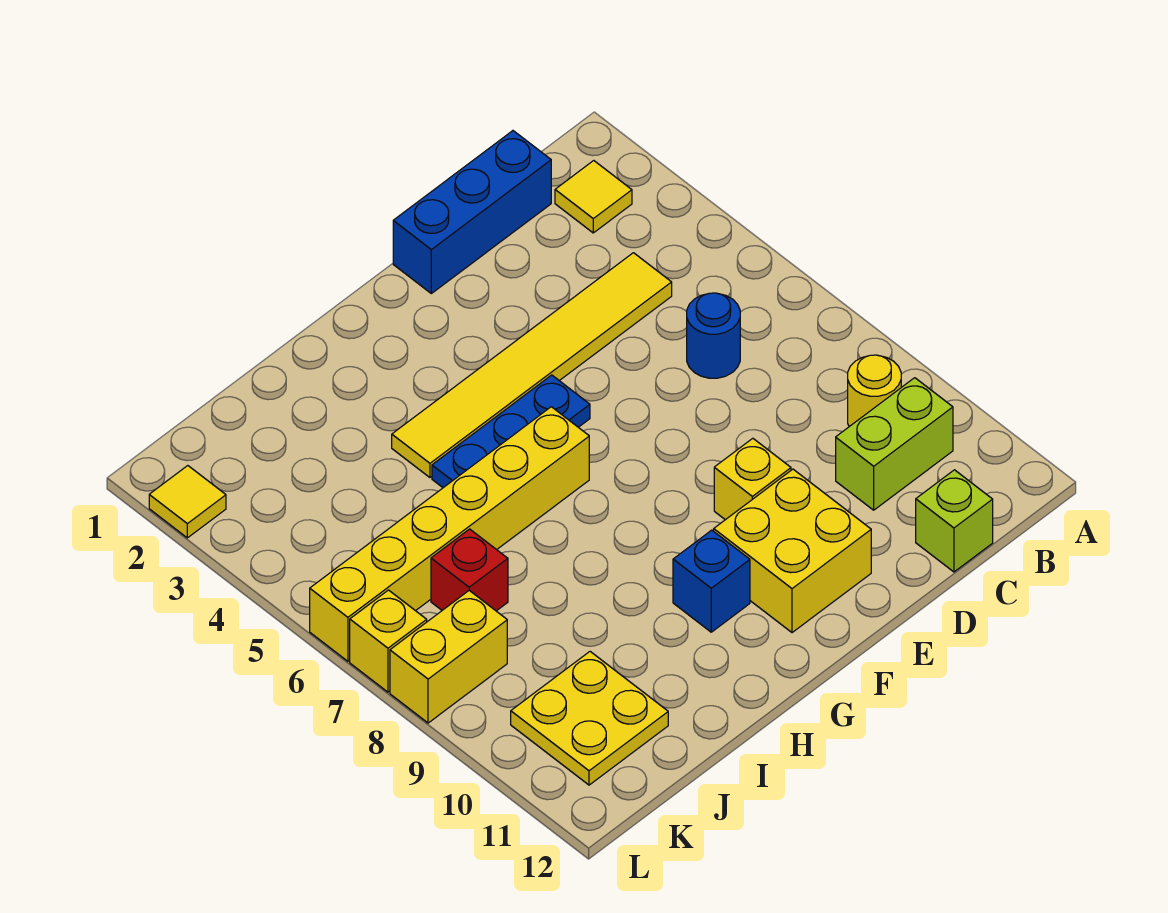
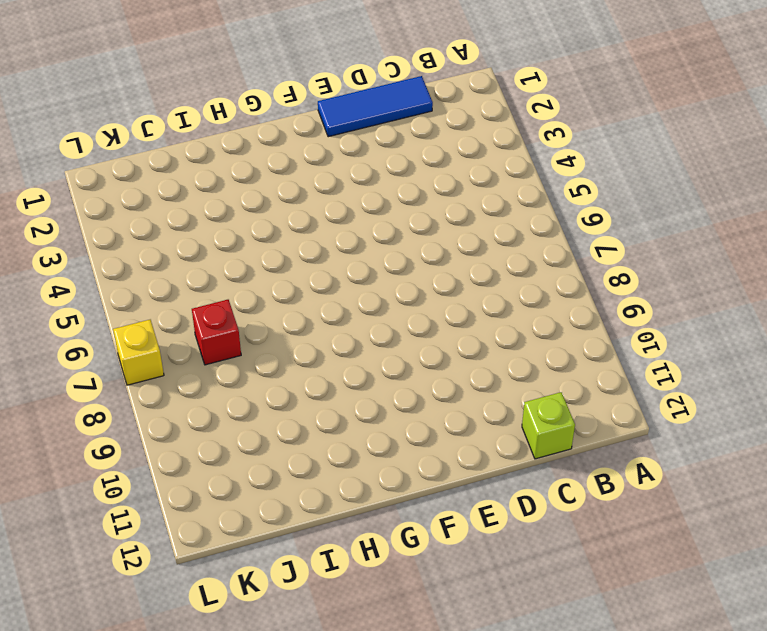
blue 1x3 tile [318,76,433,137] -> blue 1x3 brick [393,131,551,293]
none -> yellow 1x1 tile [555,161,632,233]
none -> yellow 1x1 round brick [848,355,901,427]
none -> lime 1x2 brick [836,378,953,510]

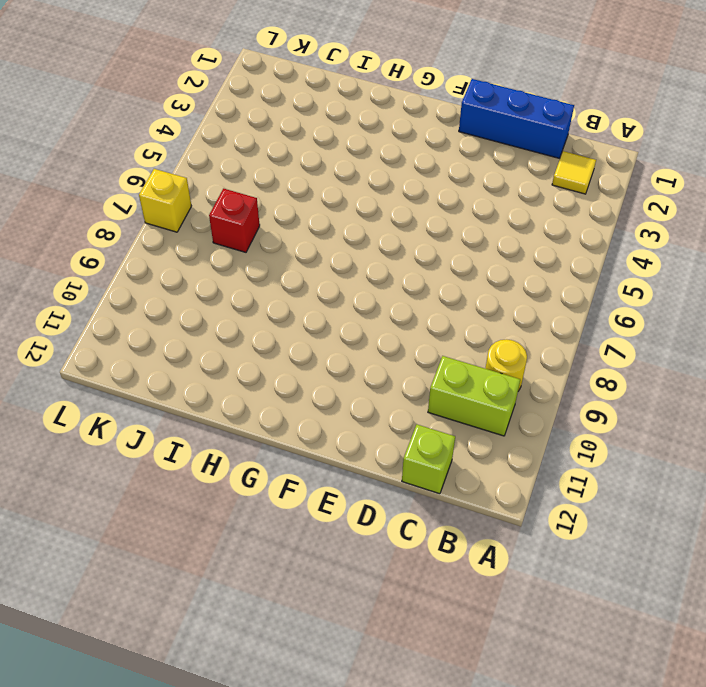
none -> yellow 1x6 tile [392,253,672,477]
none -> blue 1x1 round brick [687,293,740,378]
none -> yellow 1x1 brick [714,438,791,520]

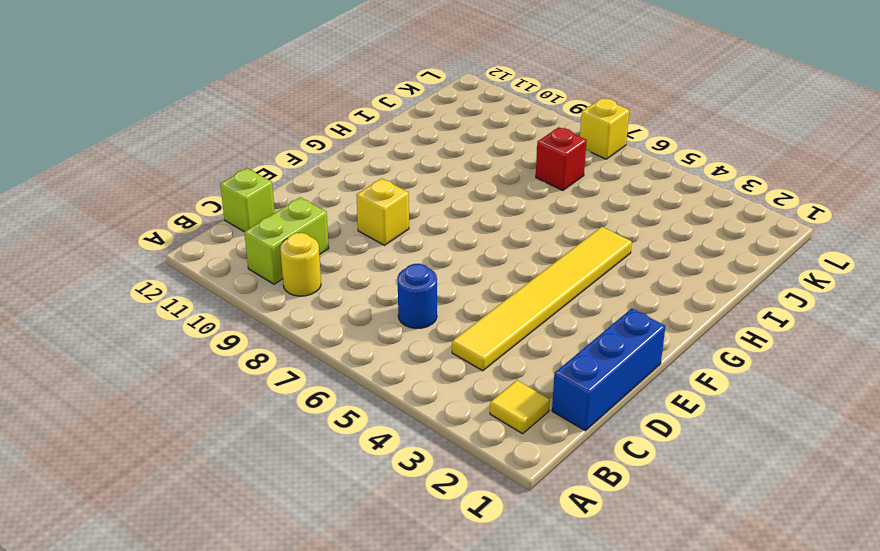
none -> yellow 2x2 brick [714,469,871,633]
none -> blue 1x3 plate [432,375,590,488]
none -> yellow 1x6 brick [310,407,589,661]

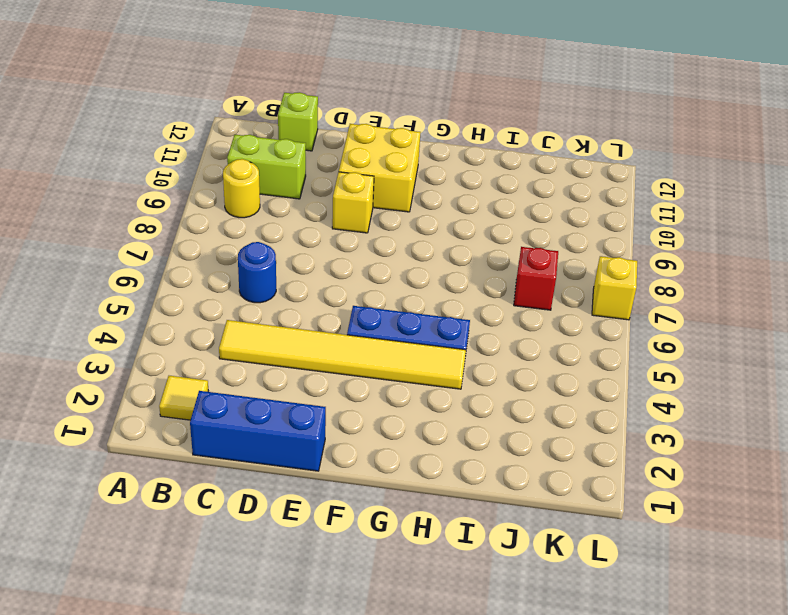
none -> yellow 1x6 brick [310,407,589,661]
none -> blue 1x1 brick [673,530,750,632]
none -> yellow 2x2 plate [511,652,668,785]

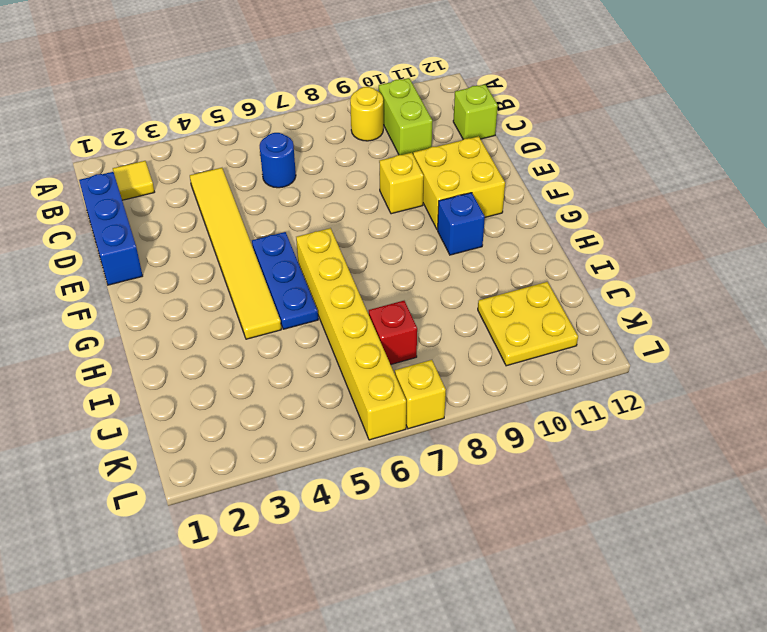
none -> yellow 1x2 brick [390,591,507,723]
none -> yellow 1x1 tile [149,466,226,538]

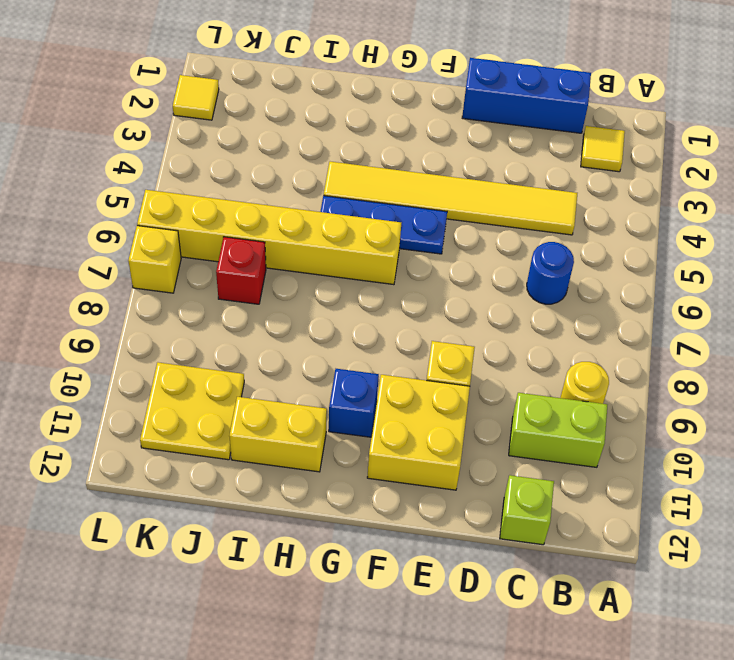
yellow 1x2 brick [229,397,327,472] -> yellow 1x2 brick moved to [390,591,507,723]

